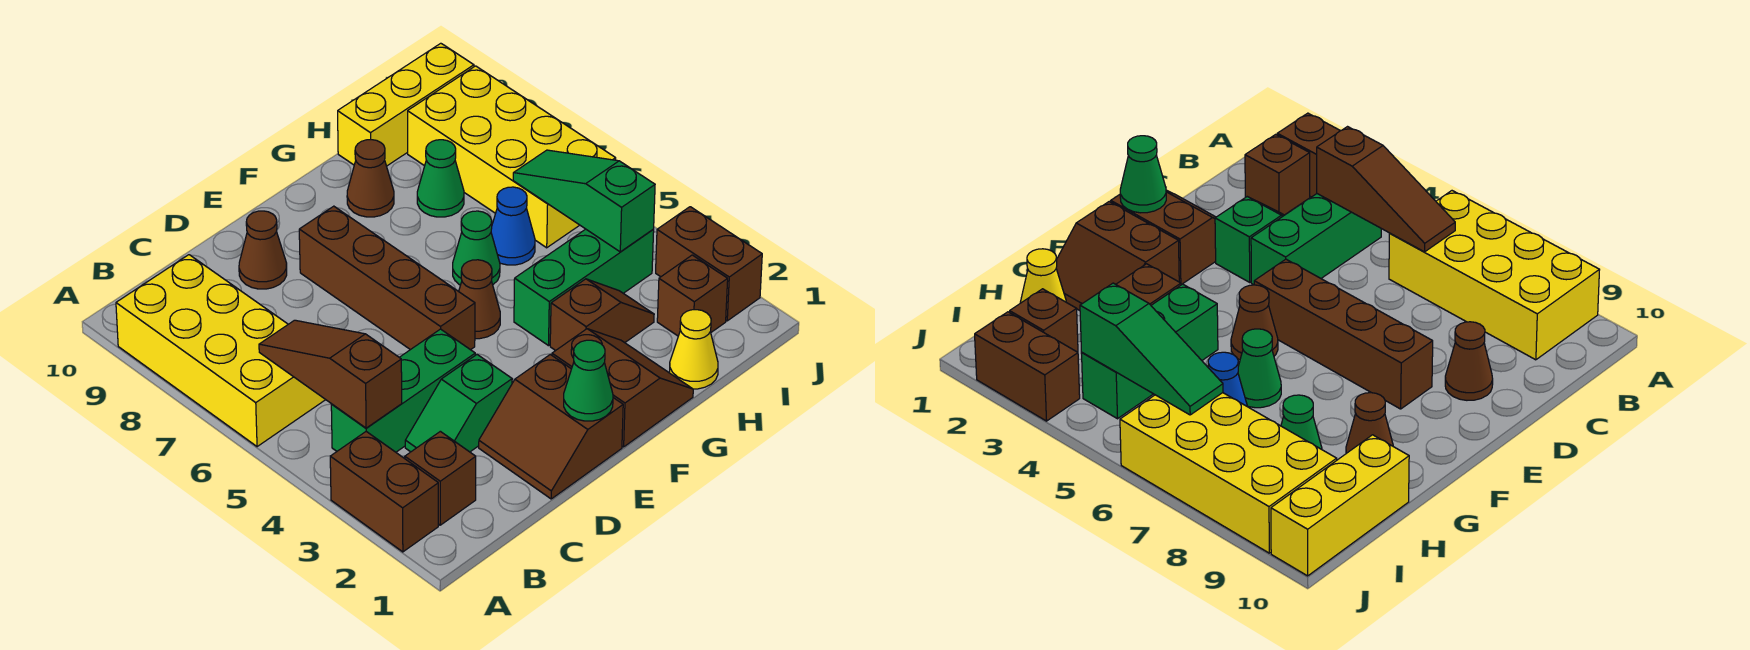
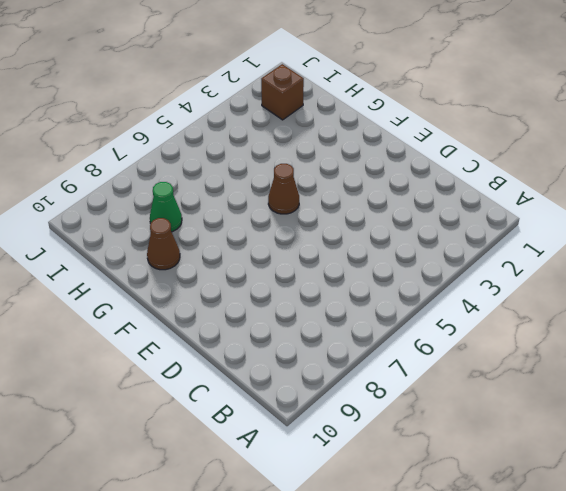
none -> brown 1x2 brick [330,432,438,552]
none -> yellow 2x4 brick [116,255,326,447]
none -> brown 1x1 brick [405,431,476,525]

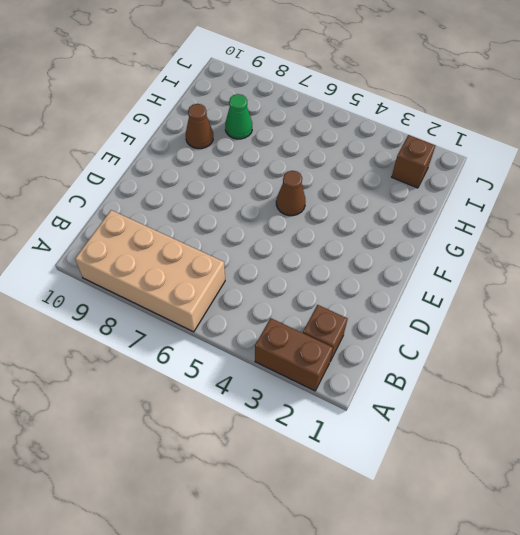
tan 2x4 brick [75,210,225,332] -> yellow 2x4 brick [116,255,326,447]
none -> green 1x3 brick [331,329,475,452]
none -> green 1x2 slope [405,355,512,452]
none -> brown 2x2 slope [479,355,623,499]

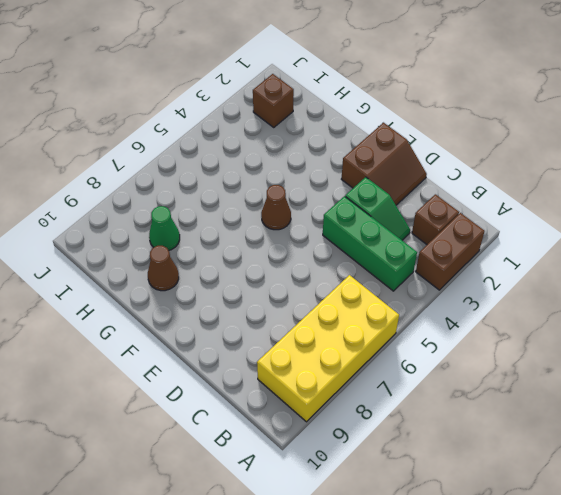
none -> brown 1x1 cone [239,211,287,289]
none -> brown 1x4 brick [299,206,475,350]
none -> brown 2x2 slope [552,329,693,447]

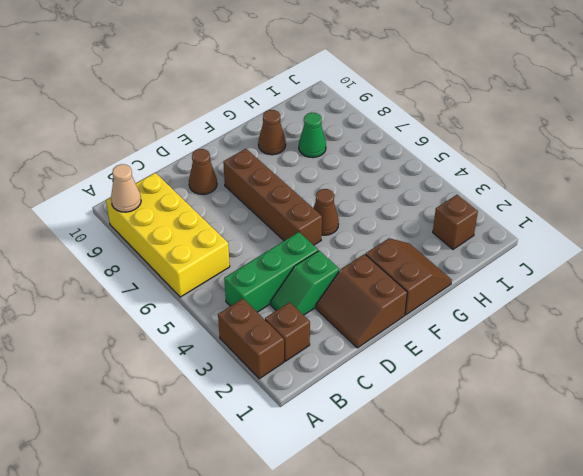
tan 1x1 cone [111,164,141,212] -> none
none -> brown 1x2 slope [550,279,654,351]
none -> green 1x3 brick [514,229,654,346]
none -> green 1x1 cone [453,211,500,285]

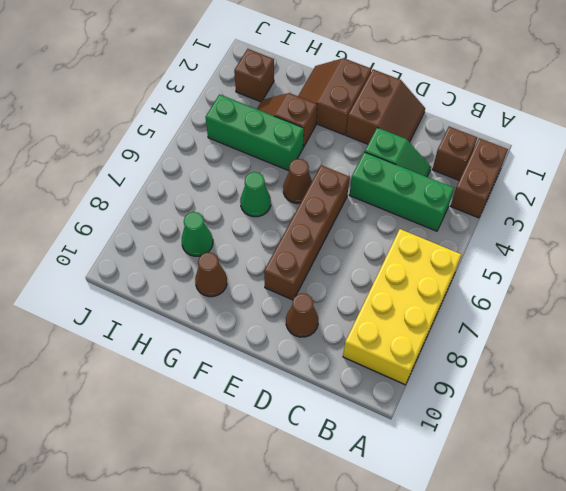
none -> yellow 1x1 cone [670,310,718,389]
none -> blue 1x1 cone [491,187,535,265]
none -> yellow 1x3 brick [338,43,474,166]

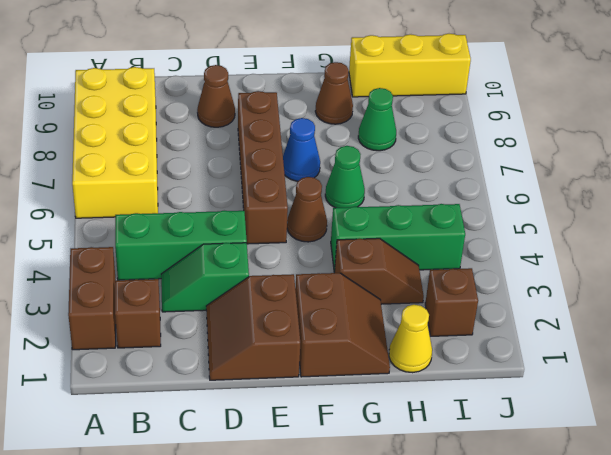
blue 1x1 cone [283,118,320,181] -> blue 1x1 cone moved to [491,187,535,265]
none -> yellow 2x4 brick [408,66,616,248]
none -> brown 1x2 brick [656,207,762,321]
none -> brown 1x3 slope [259,320,402,428]

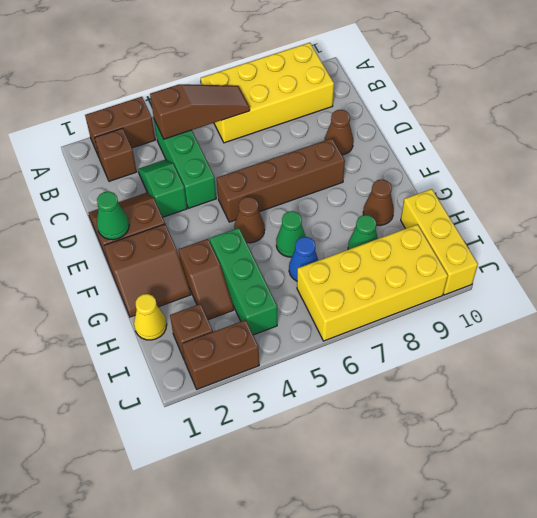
none -> green 1x3 slope [513,150,655,252]

